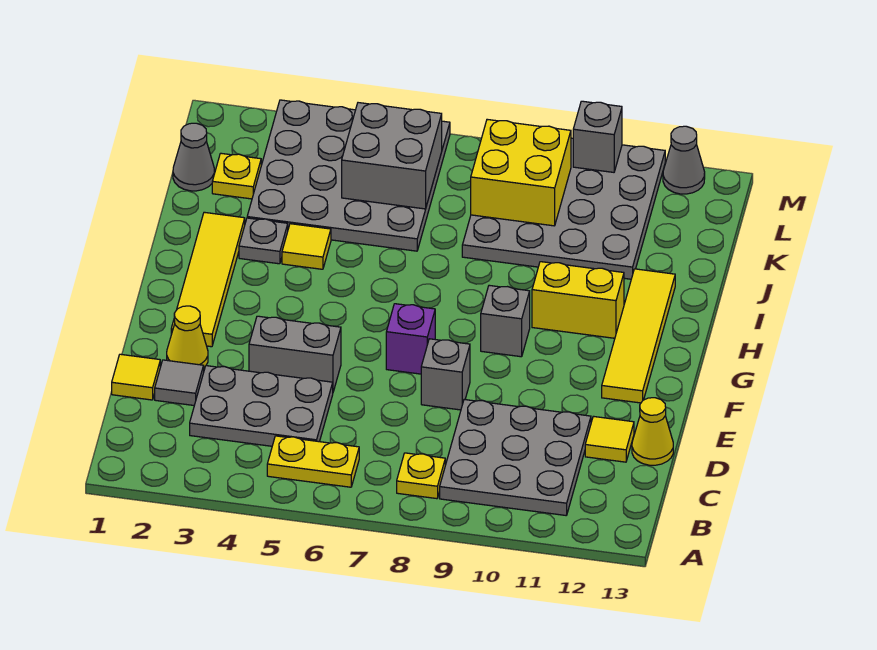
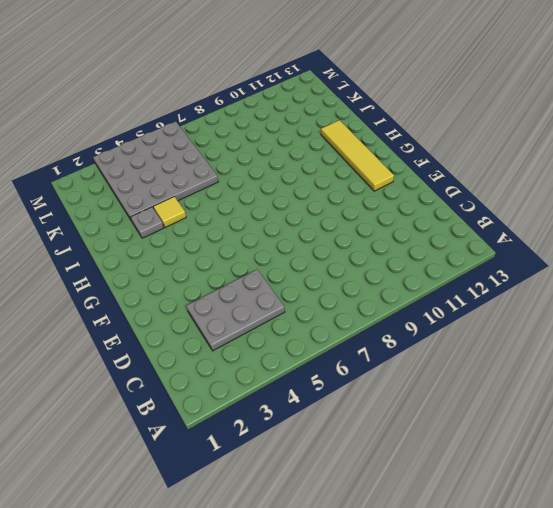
none -> yellow 1x2 plate [267,436,359,487]
none -> yellow 1x1 plate [397,453,445,499]
none -> grey 3x3 plate [440,400,591,515]

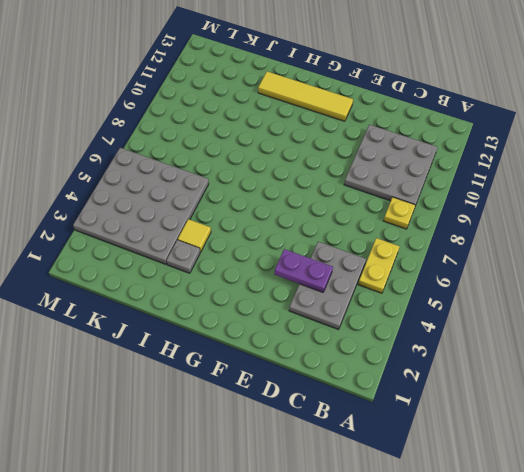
purple 1x2 plate [274,249,333,292] -> none
none -> yellow 1x1 tile [112,354,160,400]
none -> grey 1x1 tile [155,360,204,405]
none -> yellow 1x1 tile [585,416,634,462]

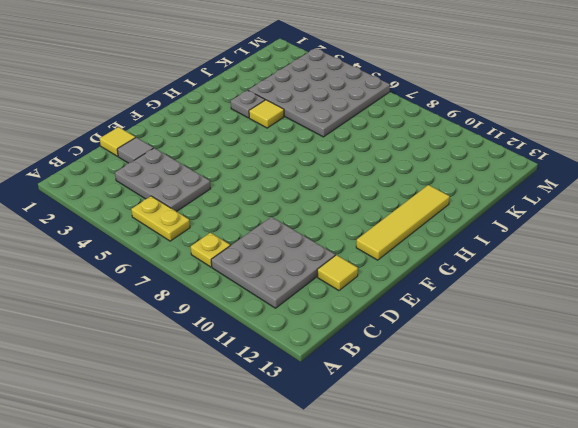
none -> yellow 1x1 cone [632,398,673,465]
none -> yellow 1x1 cone [167,306,208,367]
none -> grey 1x2 brick [249,316,341,392]

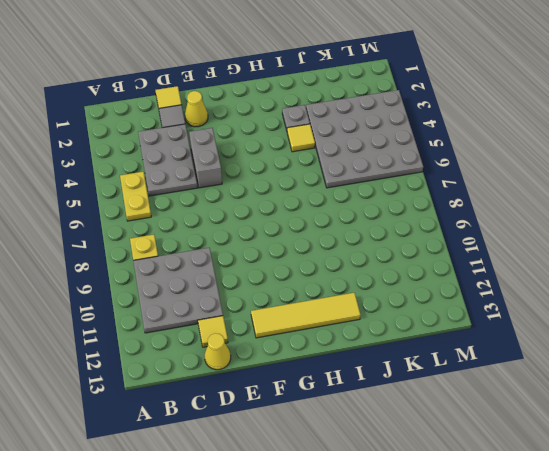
none -> grey 1x1 brick [421,339,470,410]
none -> yellow 1x4 tile [171,212,245,347]
none -> purple 1x1 brick [386,304,435,374]

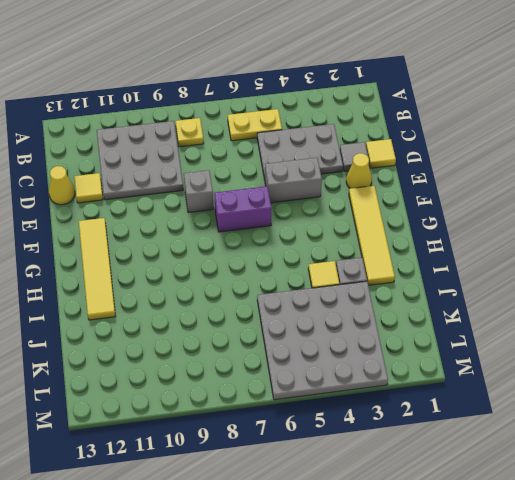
purple 1x2 brick [214,186,271,232] -> purple 1x1 brick [386,304,435,374]
none -> grey 1x1 brick [481,285,530,357]
none -> yellow 1x2 brick [532,262,624,338]
none -> grey 4x4 plate [462,138,666,279]

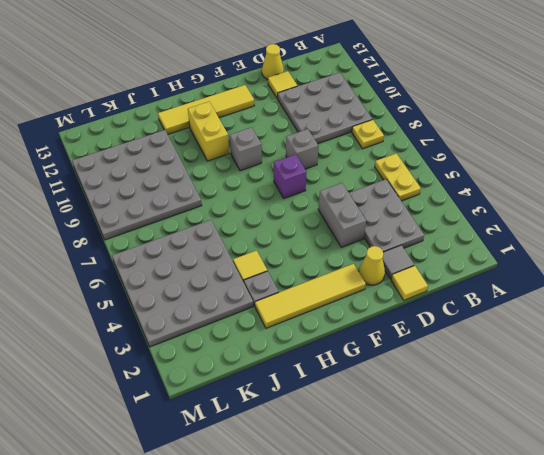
none -> grey 1x1 cone [173,123,214,191]
none -> yellow 1x1 plate [212,153,261,199]
none -> grey 1x1 cone [663,126,705,194]

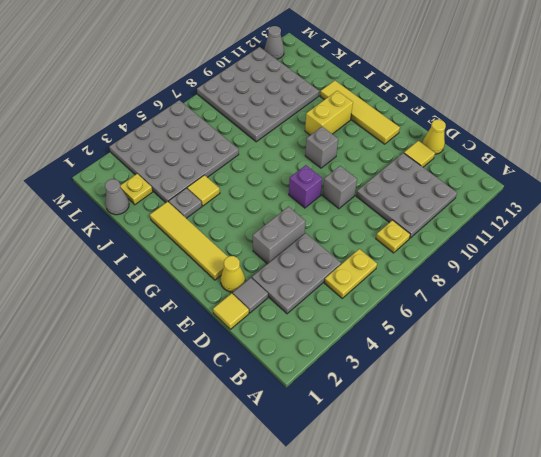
none -> grey 2x2 brick [342,103,442,209]
none -> yellow 2x2 brick [471,119,571,226]
none -> grey 1x1 brick [573,101,622,172]

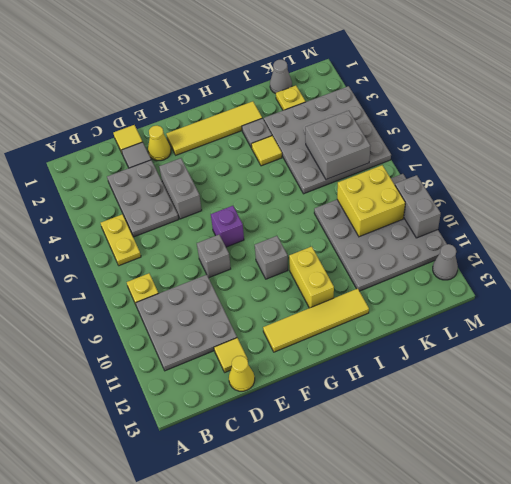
grey 1x2 brick [395,175,441,238] -> grey 1x1 brick [573,101,622,172]

